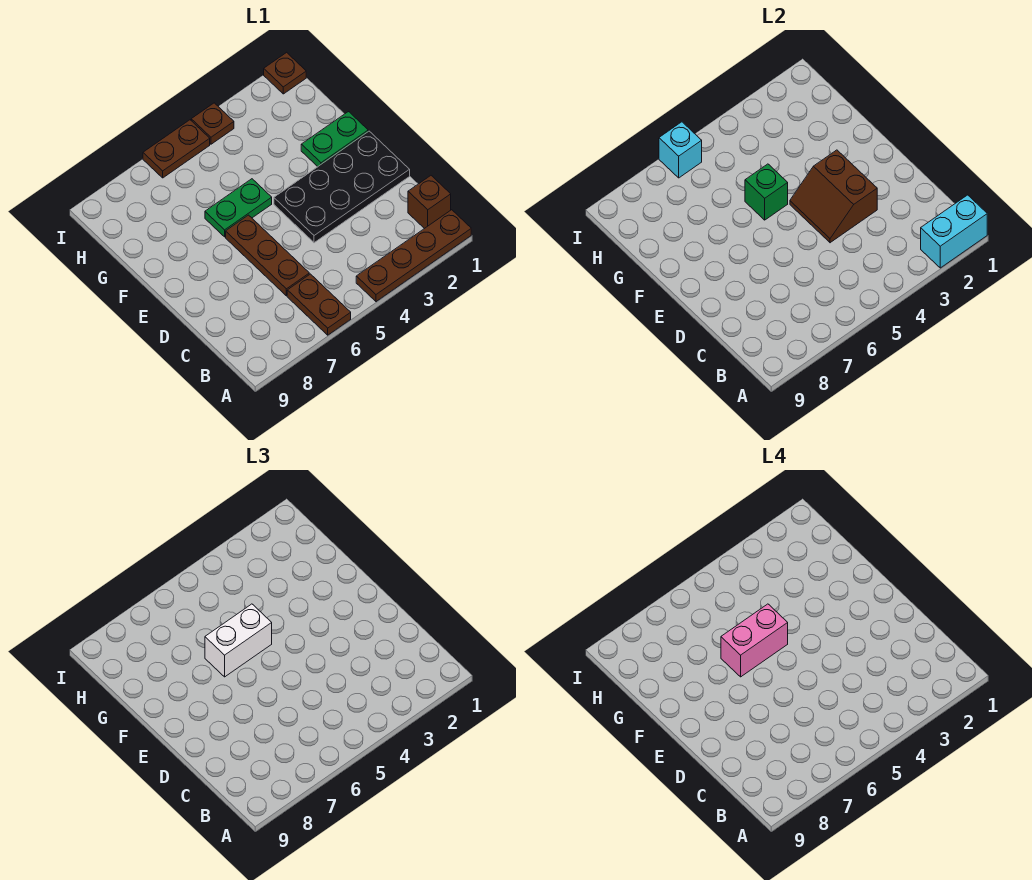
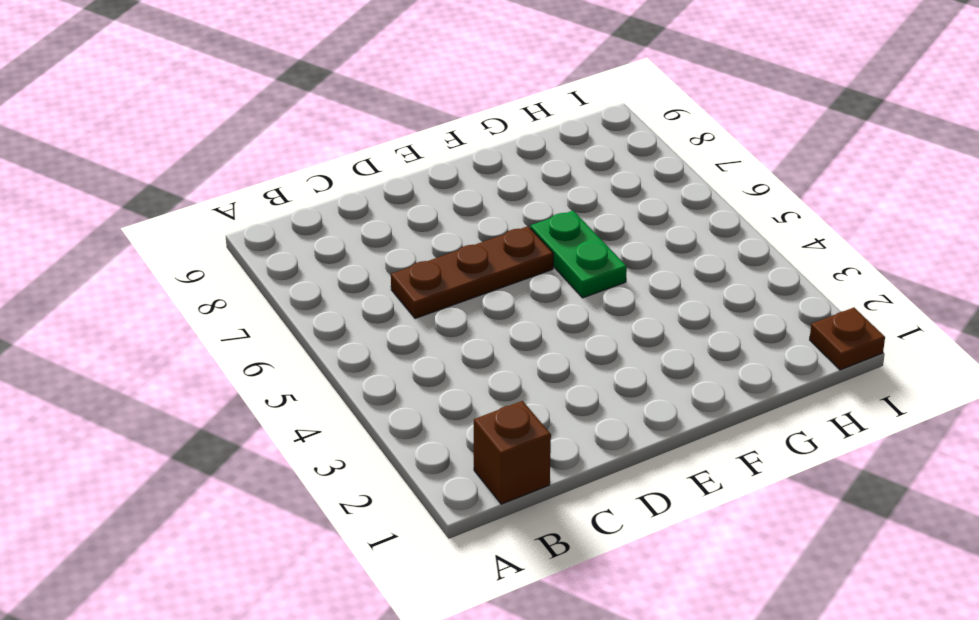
none -> brown 1x4 plate [356,210,471,302]
none -> brown 1x2 plate [287,274,351,335]
none -> black 2x4 plate [274,131,410,243]

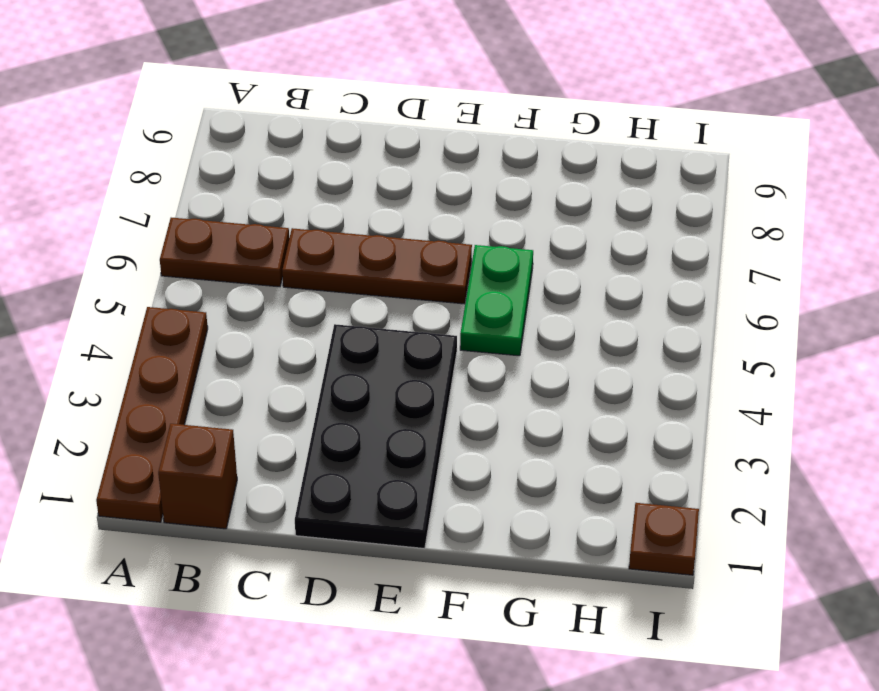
none -> green 1x2 plate [301,112,368,167]
none -> brown 1x1 plate [191,103,234,144]
none -> brown 1x2 plate [143,120,210,178]

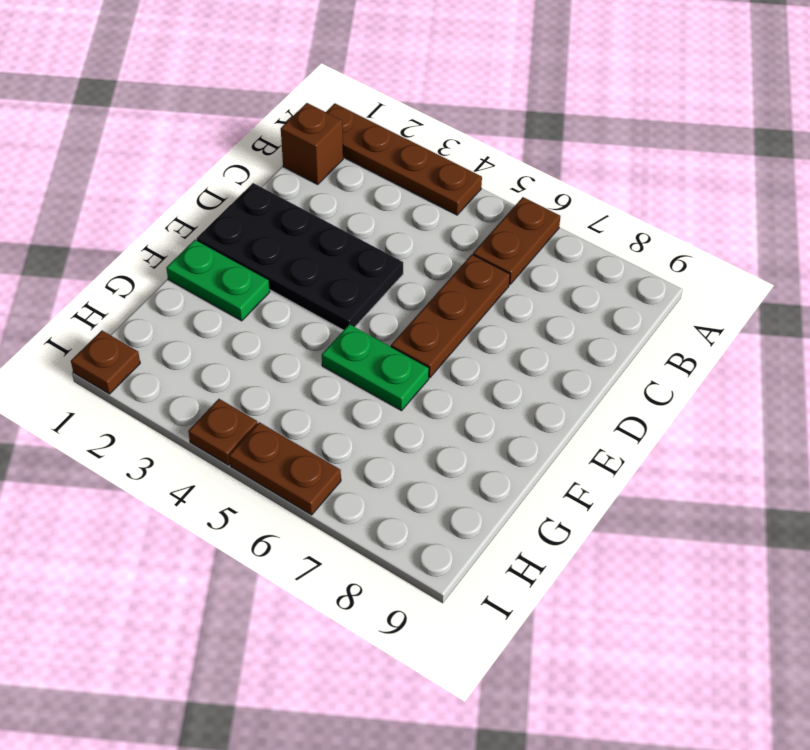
none -> cyan 1x2 brick [921,195,987,268]
none -> brown 2x2 slope [790,150,877,243]
none -> green 1x1 brick [745,164,788,220]

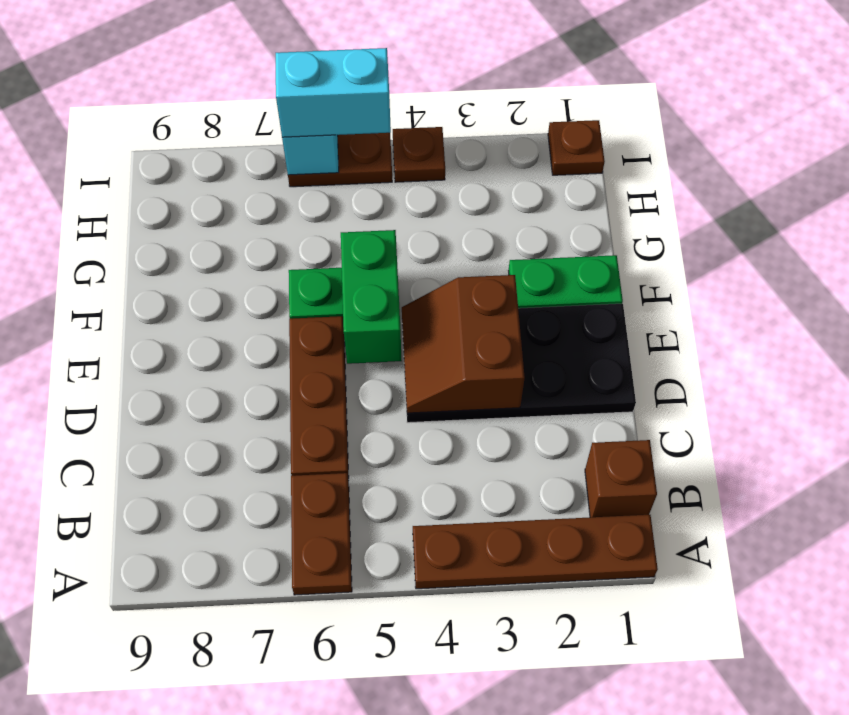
green 1x2 brick [341,230,402,364] -> green 1x1 brick [745,164,788,220]
cyan 1x2 brick [276,48,391,137] -> cyan 1x2 brick moved to [921,195,987,268]
none -> white 1x2 brick [205,604,272,677]
none -> pink 1x2 brick [721,604,788,677]

